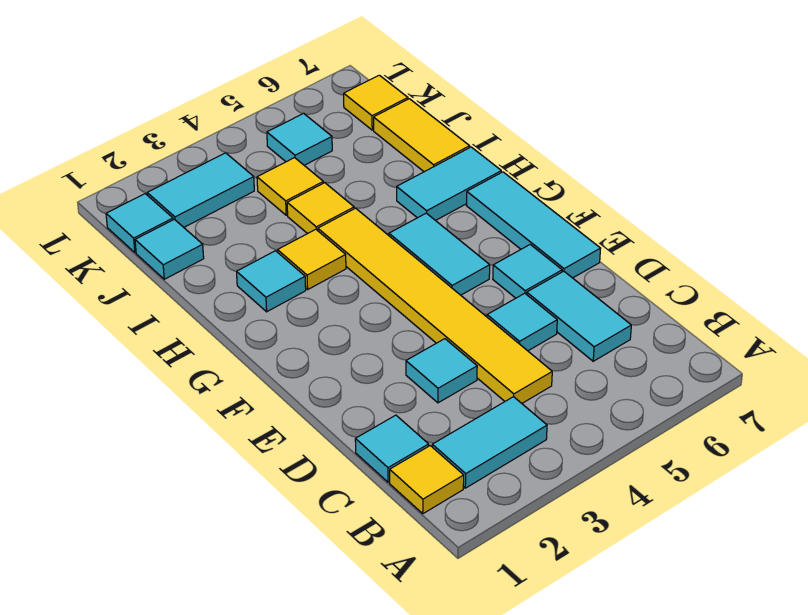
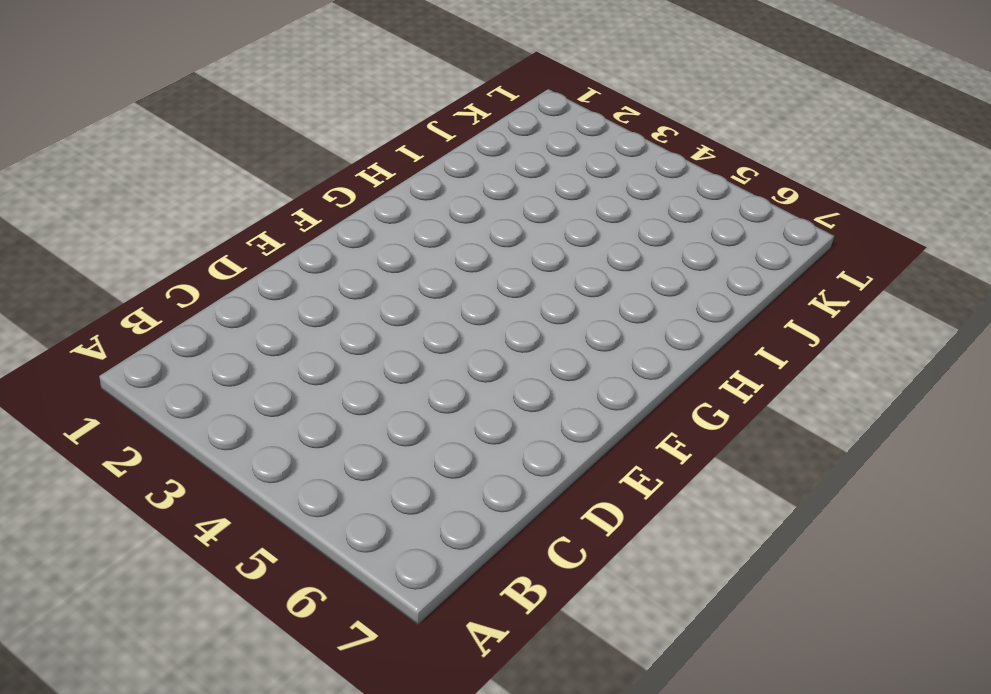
none -> yellow 1x1 tile [390,446,464,514]
none -> cyan 1x2 tile [432,397,547,488]
none -> cyan 1x1 tile [355,415,429,482]

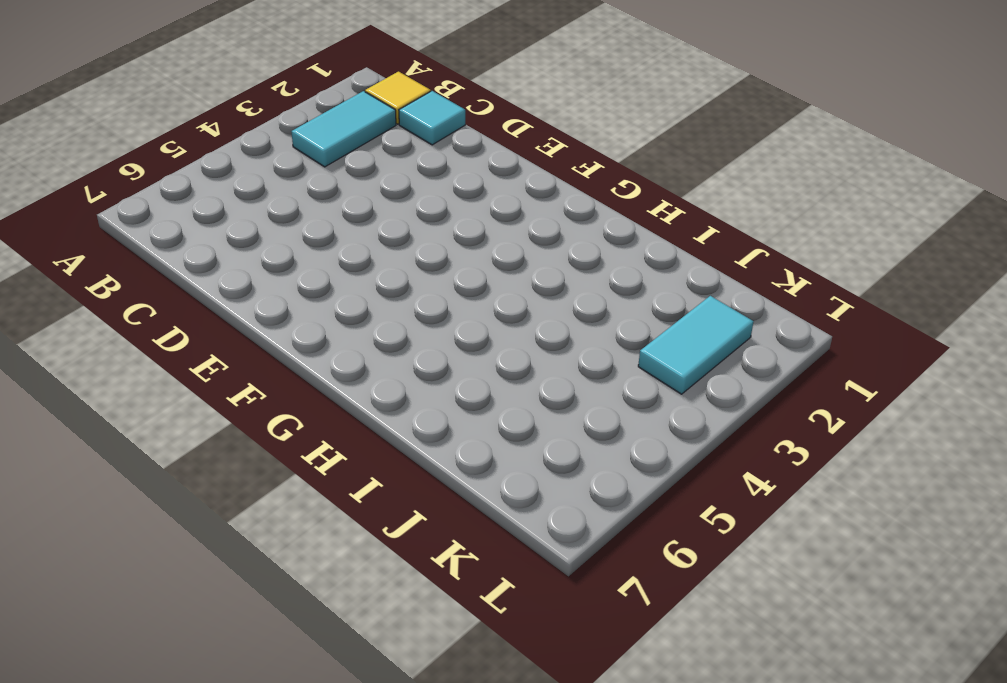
none -> yellow 1x6 tile [318,208,552,403]
none -> cyan 1x2 tile [527,271,631,361]
none -> cyan 1x1 tile [406,339,477,403]

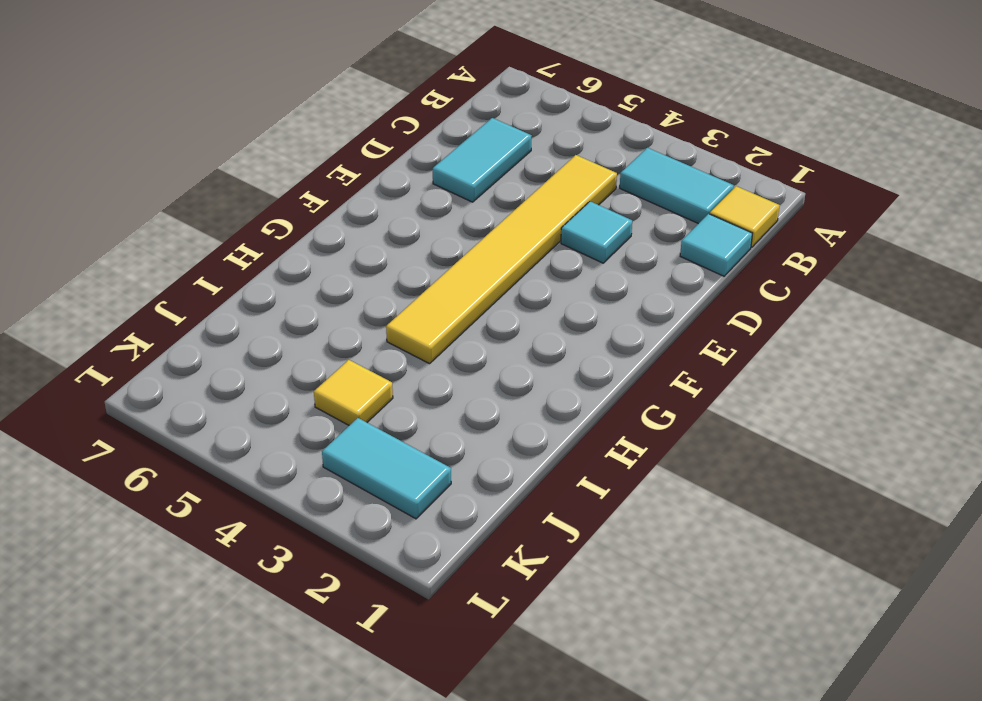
none -> cyan 1x1 tile [487,293,557,351]
none -> cyan 1x1 tile [493,245,562,298]
none -> cyan 1x3 tile [467,172,601,278]

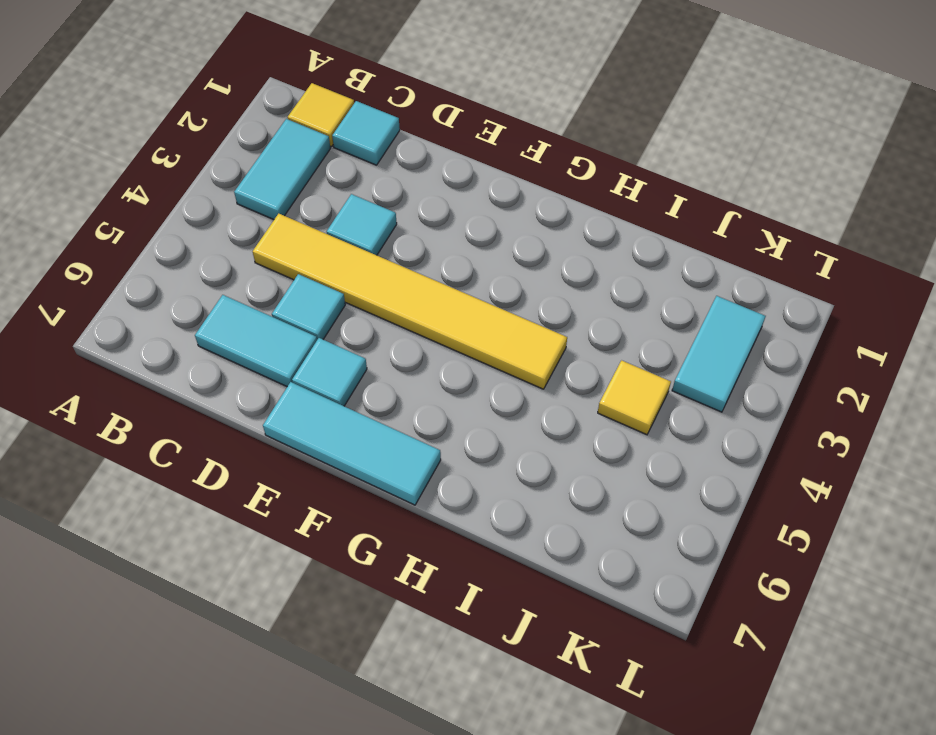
none -> cyan 1x2 tile [389,213,490,295]
none -> cyan 1x1 tile [237,251,306,312]
none -> yellow 1x1 tile [278,229,346,289]

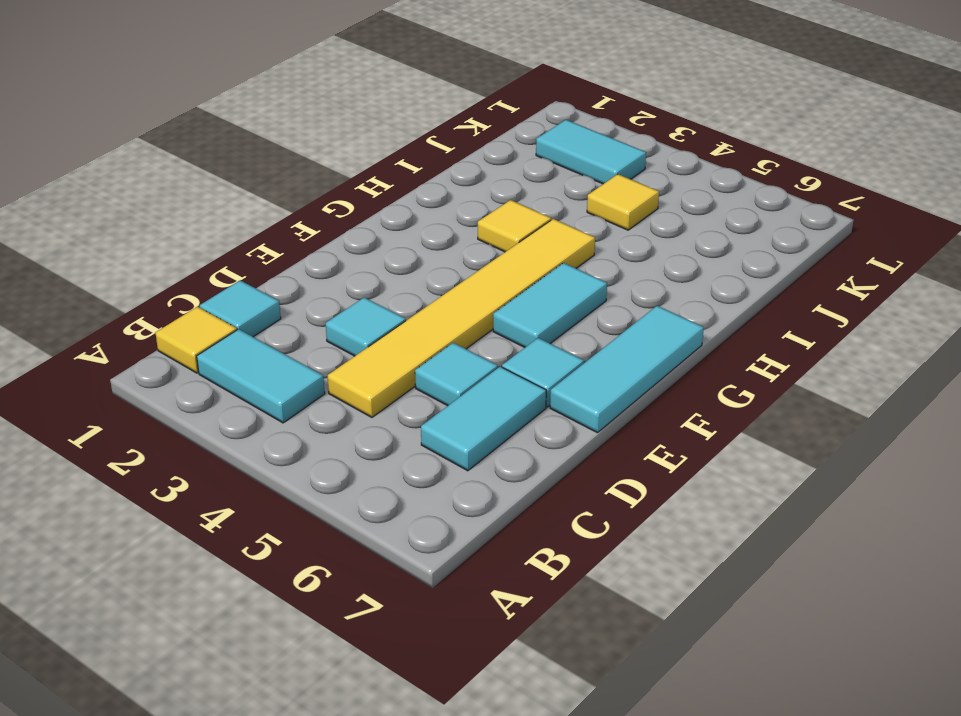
none -> cyan 1x1 tile [237,251,306,312]
none -> cyan 1x2 tile [397,147,501,221]
none -> yellow 1x1 tile [287,183,354,234]

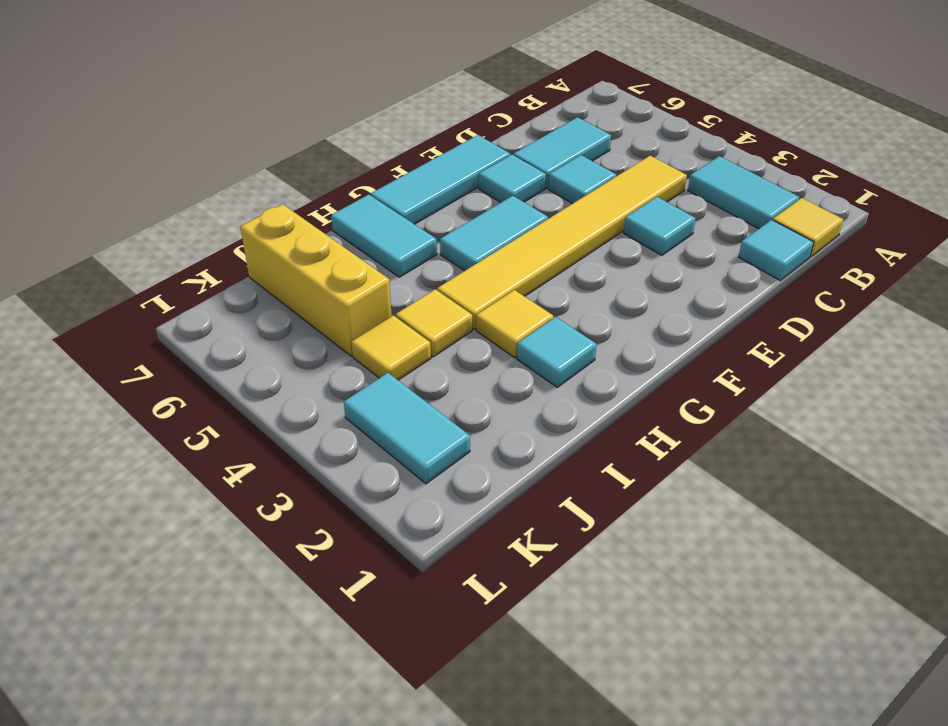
yellow 1x3 brick [240,204,392,356] -> yellow 1x2 tile [374,99,470,172]
none -> cyan 1x1 tile [135,219,204,279]
none -> cyan 1x1 tile [106,194,173,252]
none -> cyan 1x1 tile [267,113,332,165]

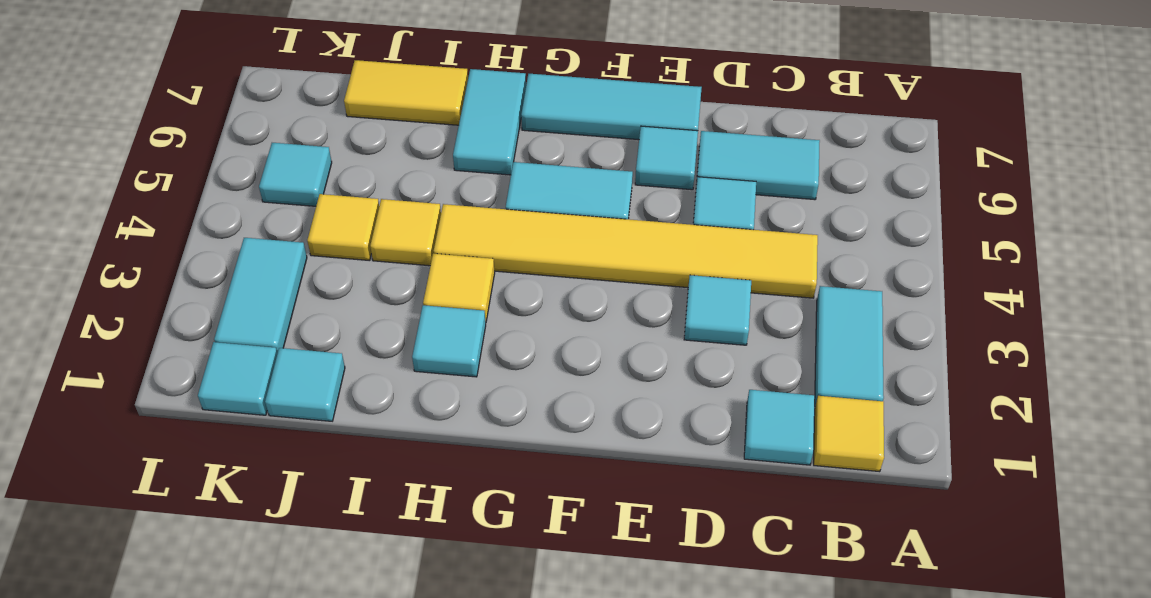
none -> yellow 1x1 tile [344,75,408,130]

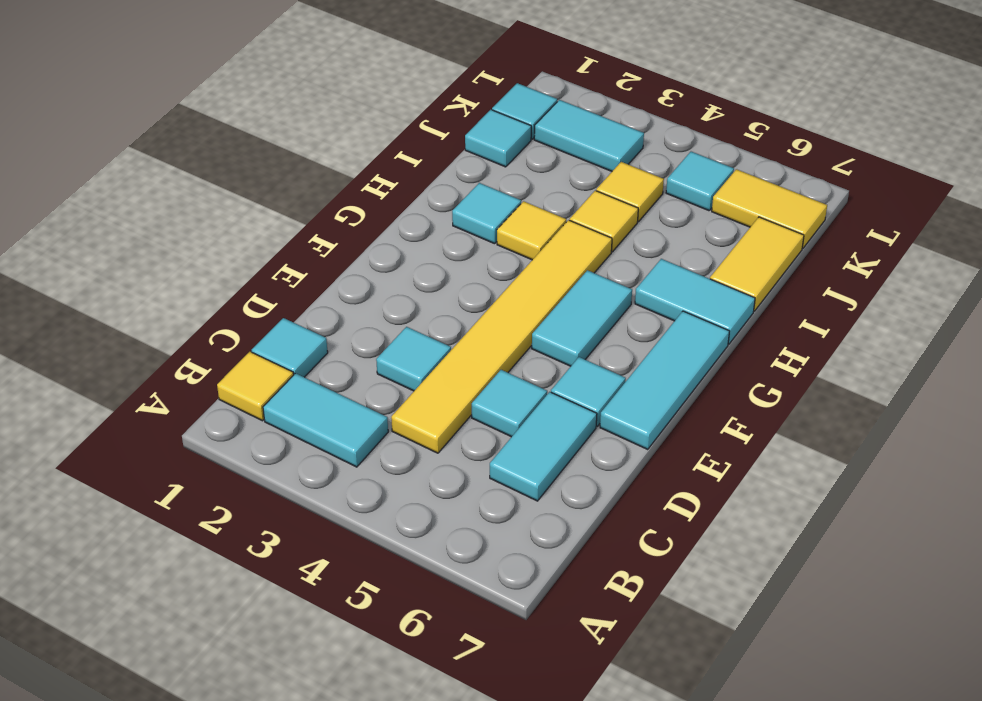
yellow 1x2 tile [712,169,827,248] -> yellow 1x1 tile [344,75,408,130]

